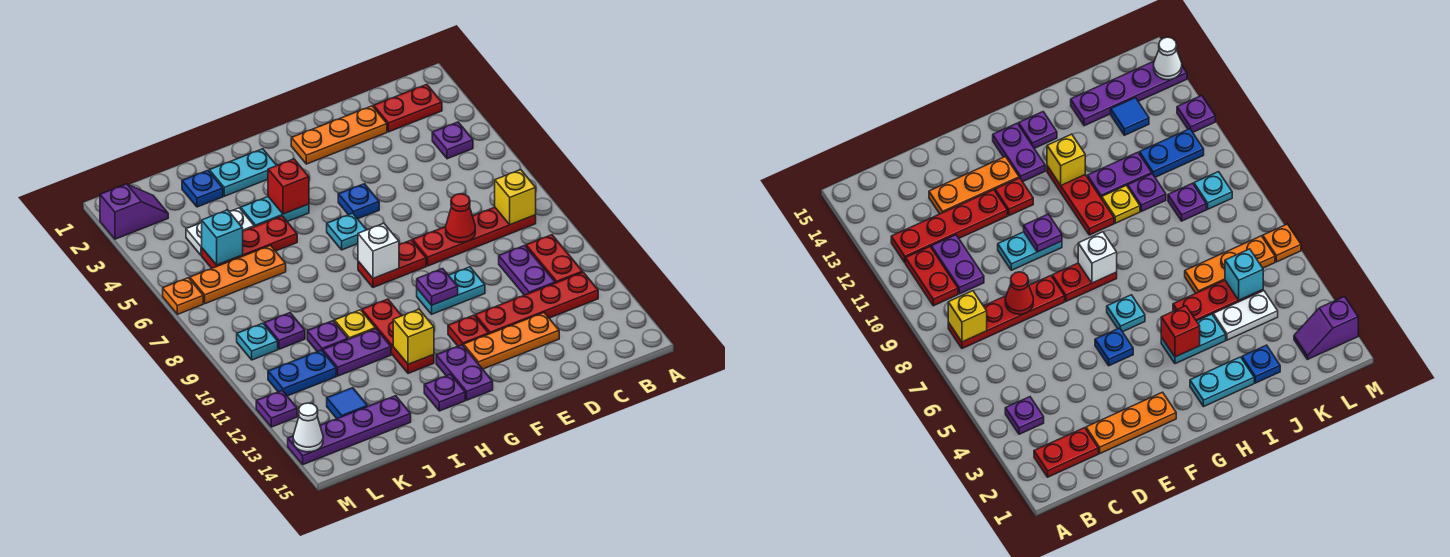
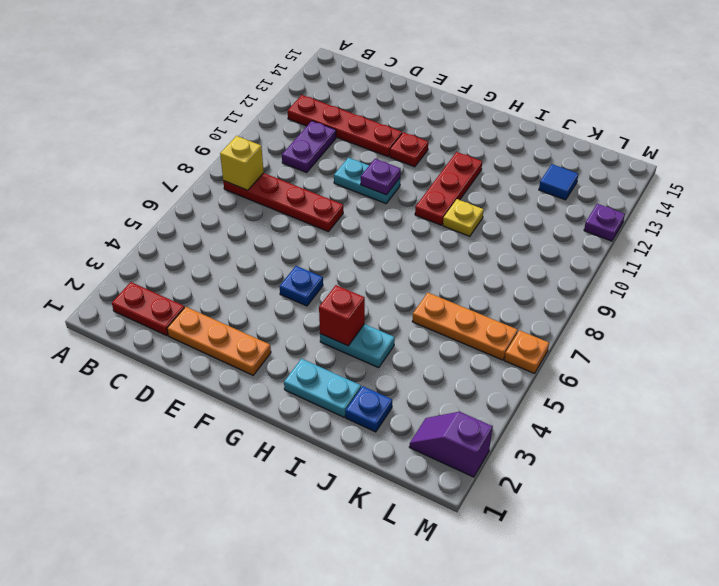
none -> purple 1x1 plate [432,122,473,159]
none -> red 1x2 plate [526,235,583,283]
none -> orange 1x3 plate [464,313,559,369]
none -> red 1x2 plate [358,240,426,287]

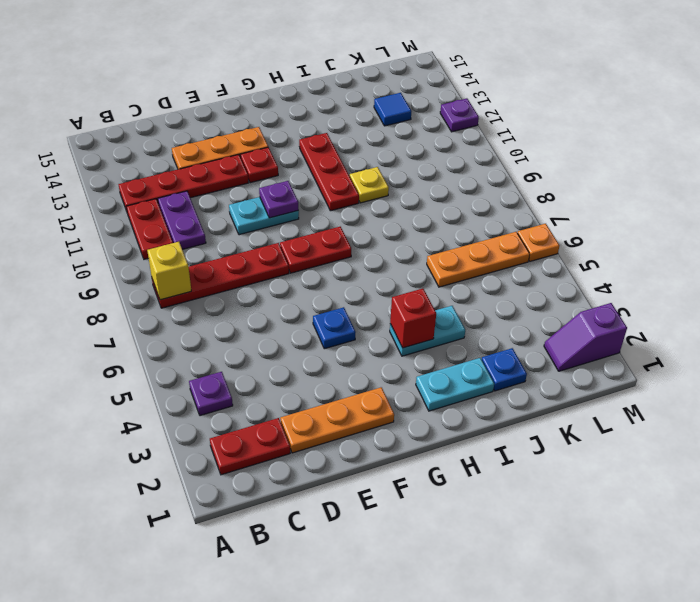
none -> cyan 1x1 plate [327,213,366,250]
none -> purple 1x2 plate [436,345,493,400]
none -> purple 1x1 plate [424,374,465,411]
none -> red 1x3 plate [202,216,297,268]

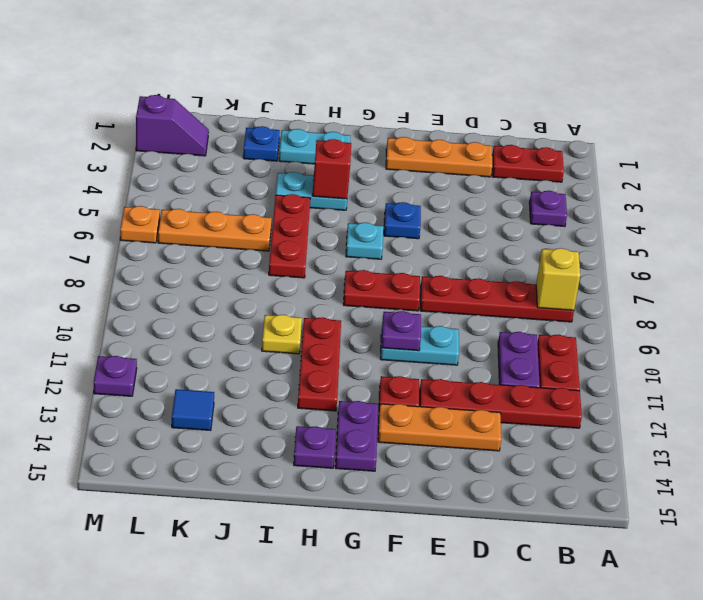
red 1x3 plate [269,194,310,278] -> red 1x3 plate turned to [202,216,297,268]
none -> purple 1x2 plate [323,329,391,376]
none -> white 1x2 plate [186,208,254,255]
none -> purple 1x1 plate [307,321,348,352]
none -> purple 1x4 plate [288,396,411,464]

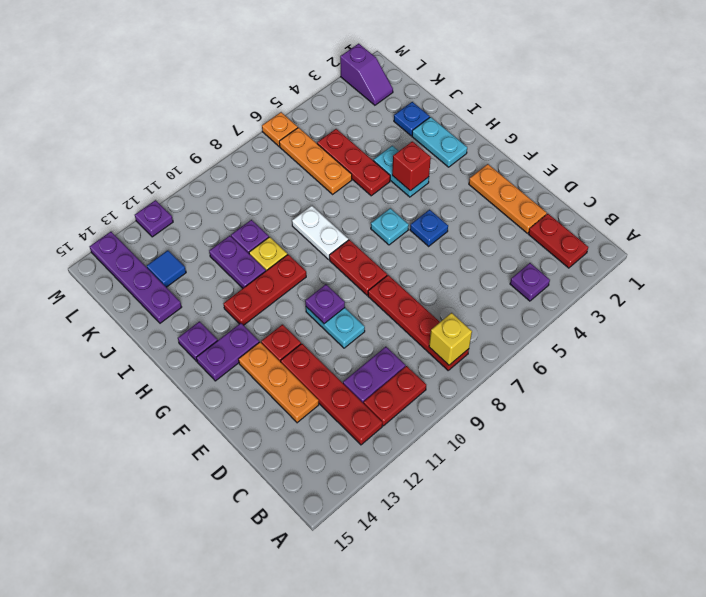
white 1x2 plate [292,206,348,259] -> white 1x2 plate moved to [186,208,254,255]
none -> purple 1x1 plate [264,313,305,349]
none -> blue 1x2 plate [268,350,336,396]
none -> cyan 1x1 plate [237,323,278,360]
none -> red 1x1 cone [446,194,475,242]

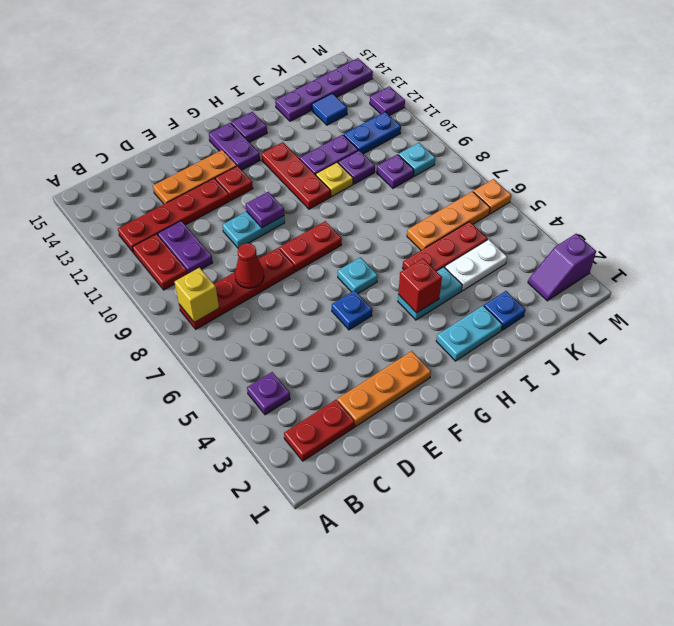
none -> white 1x1 brick [358,223,399,278]
none -> yellow 1x1 brick [393,309,434,364]
none -> cyan 1x1 brick [202,210,243,265]
none -> white 1x1 cone [293,403,323,452]

